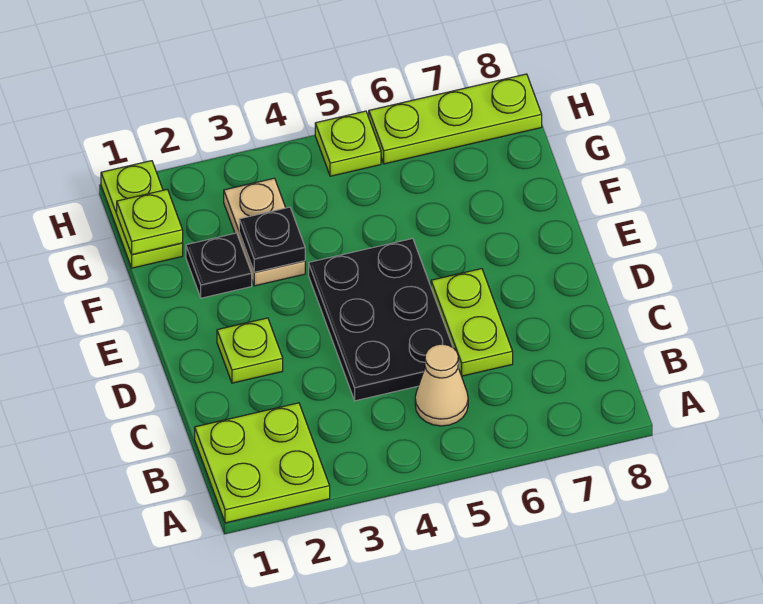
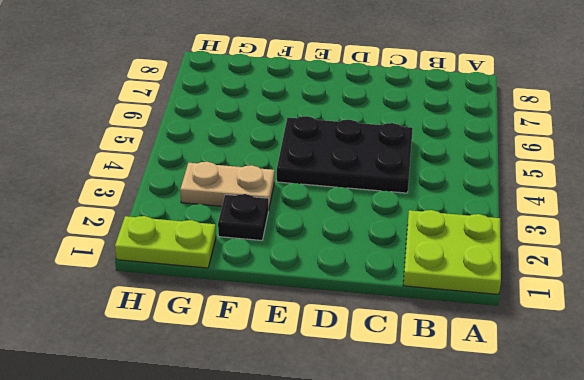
none -> tan 1x1 cone [415,344,468,426]
none -> lime 1x2 plate [431,269,513,376]
none -> lime 1x1 plate [217,318,283,383]

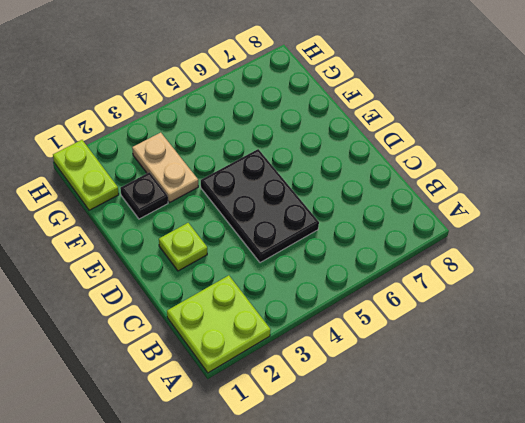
none -> tan 1x1 cone [415,344,468,426]
none -> lime 1x2 plate [431,269,513,376]
none -> lime 1x1 plate [315,111,381,176]

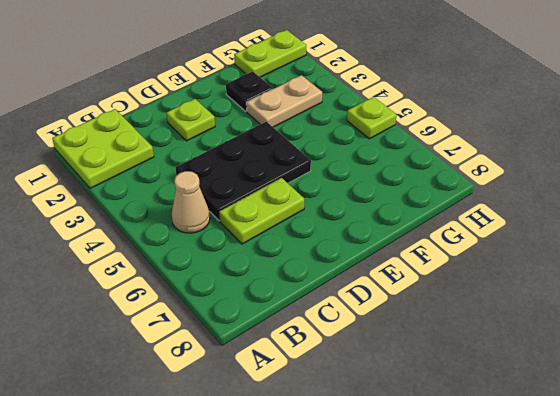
none -> lime 1x3 plate [369,74,542,164]
none -> black 1x1 plate [239,207,305,272]
none -> lime 1x1 plate [117,189,183,254]

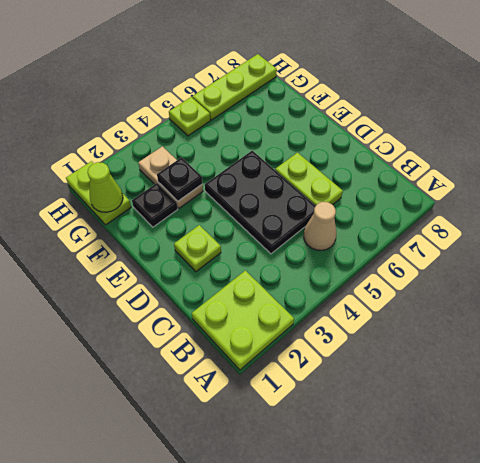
lime 1x1 cone [88,162,123,212] -> lime 1x1 plate [117,189,183,254]

